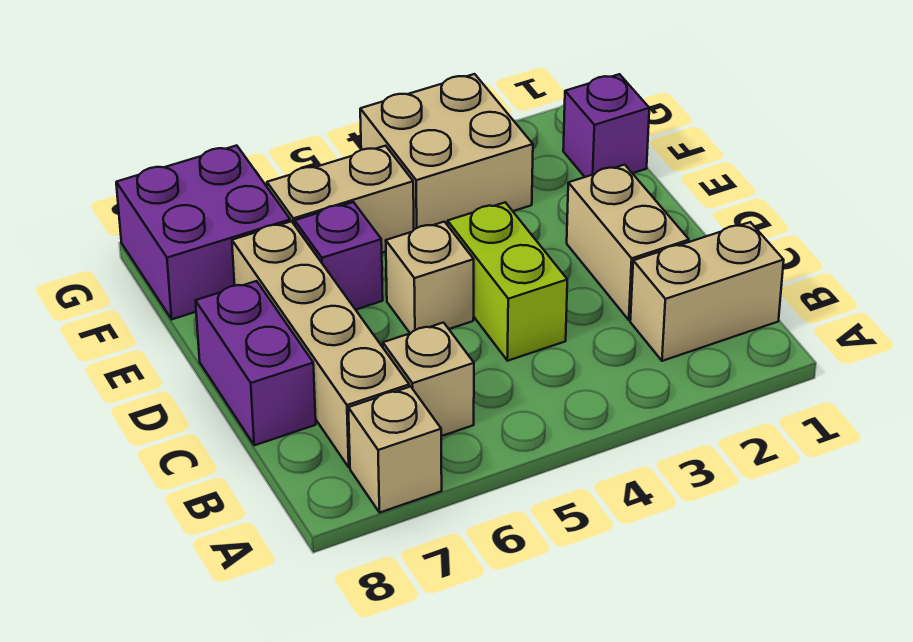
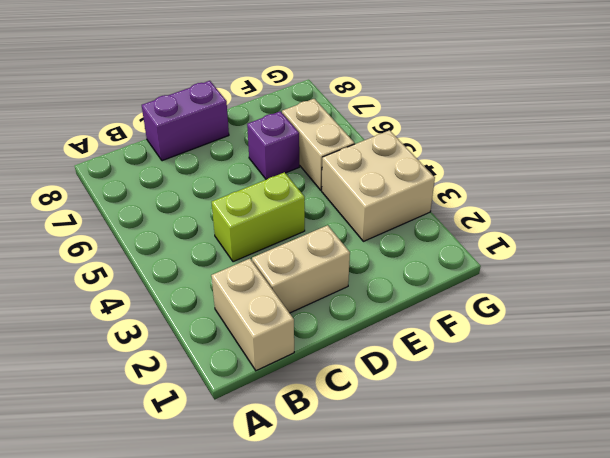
none -> tan 1x1 brick [348,387,442,512]
none -> tan 1x1 brick [383,323,474,436]
none -> tan 1x4 brick [232,221,409,467]

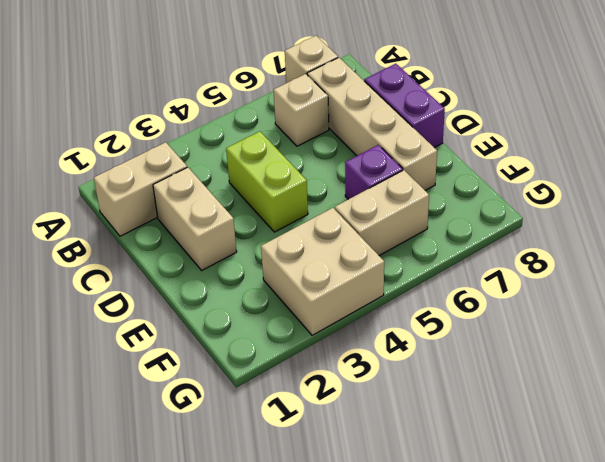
none -> tan 1x1 brick [386,222,474,333]
none -> purple 1x1 brick [563,74,649,177]
none -> purple 2x2 brick [116,146,290,319]

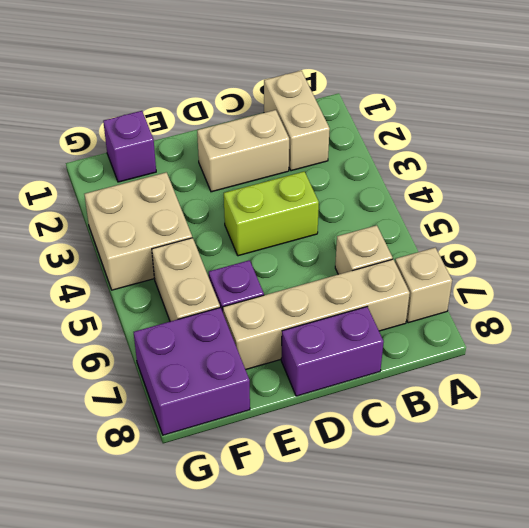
none -> tan 1x1 brick [386,222,474,333]

